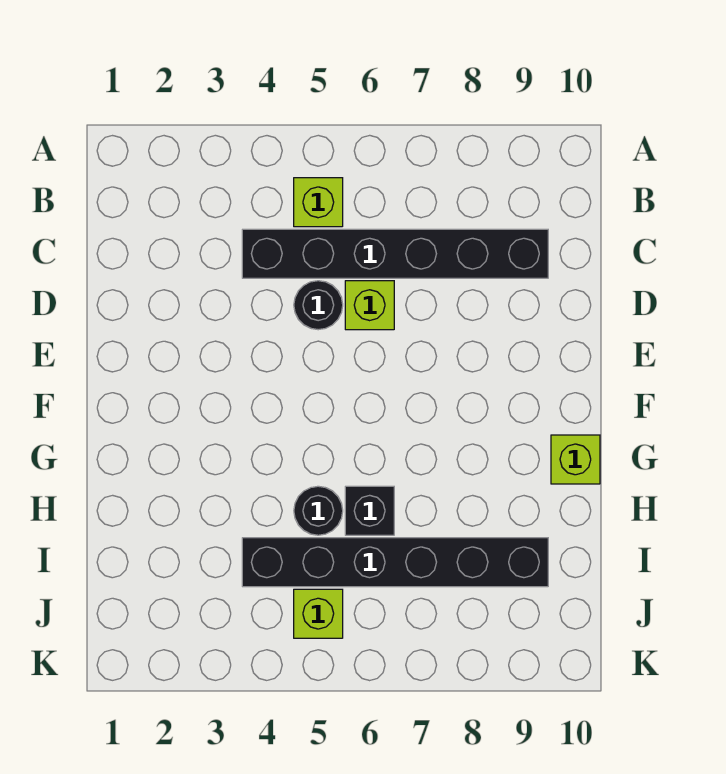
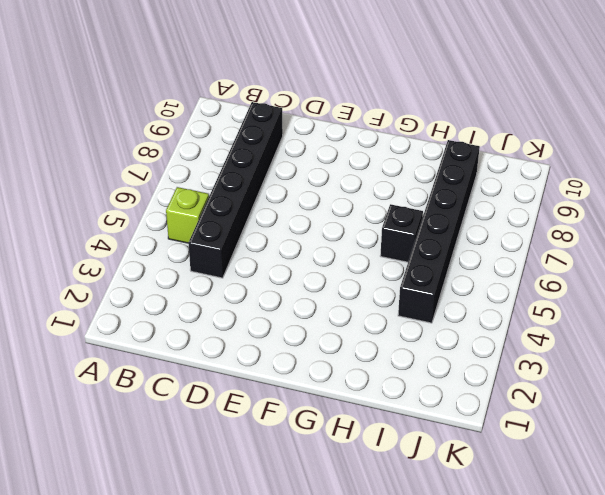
none -> black 1x1 round brick [294,281,343,330]
none -> lime 1x1 brick [345,281,394,330]

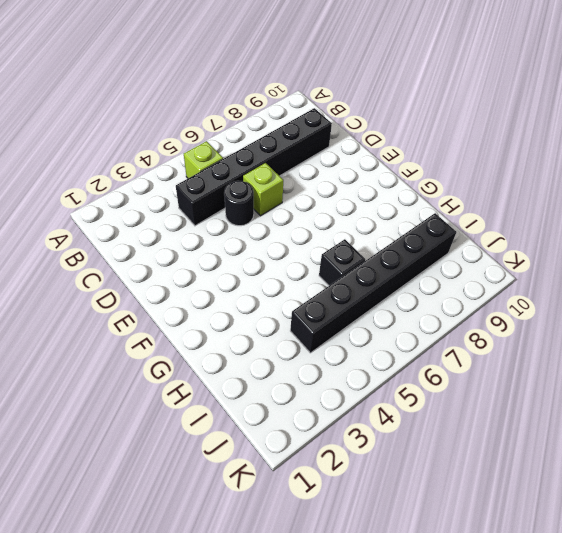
none -> lime 1x1 brick [551,435,600,484]
none -> black 1x1 round brick [294,486,343,535]

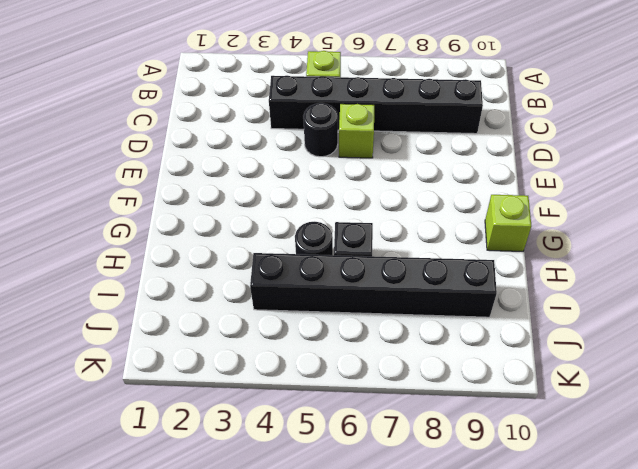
none -> lime 1x1 brick [294,589,343,638]

